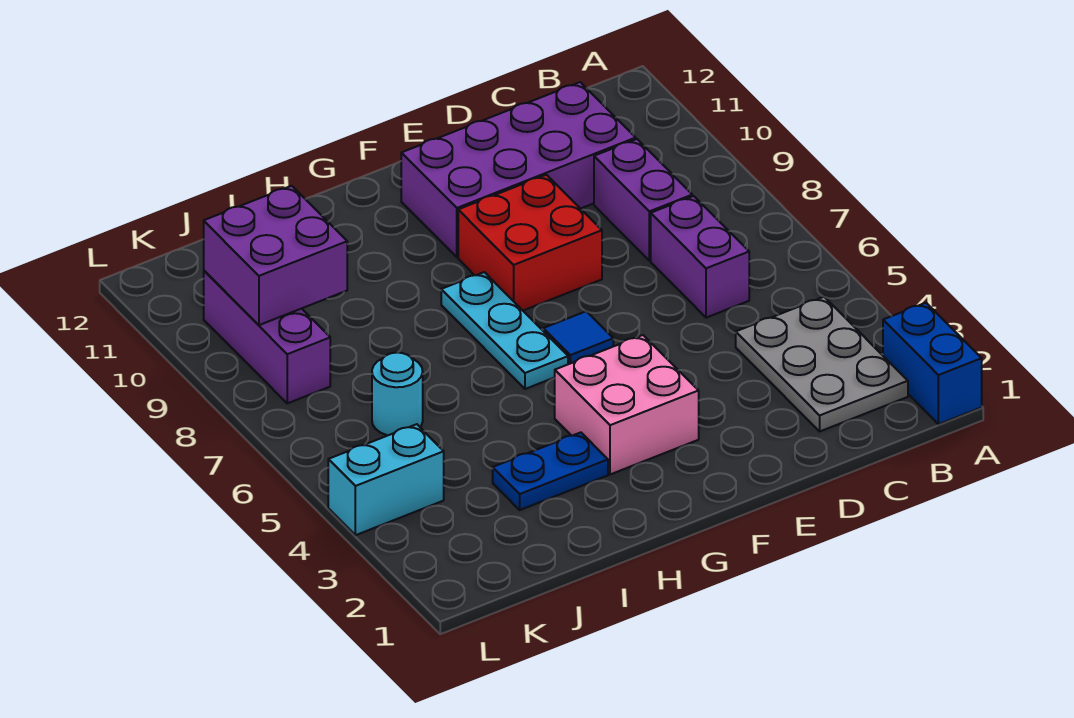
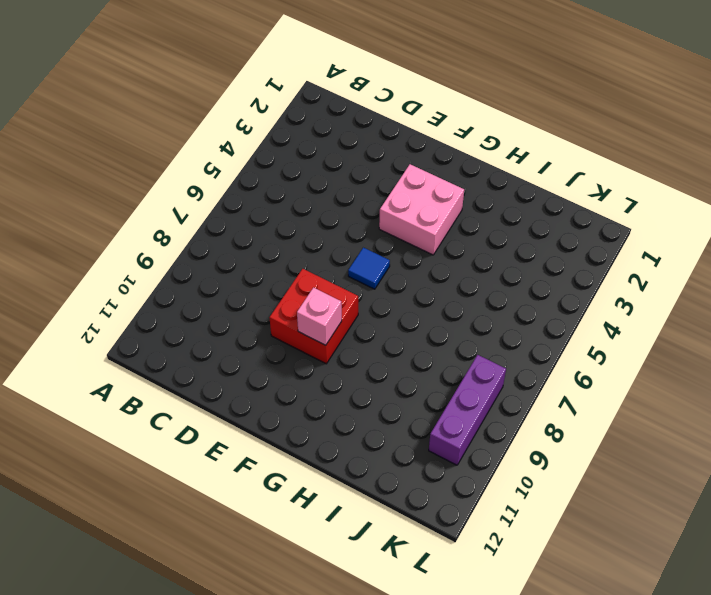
pink 1x1 brick [297,288,342,345] -> none
none -> blue 1x2 brick [883,303,982,424]
none -> grey 2x3 plate [736,297,908,431]
none -> purple 1x2 brick [651,196,749,318]

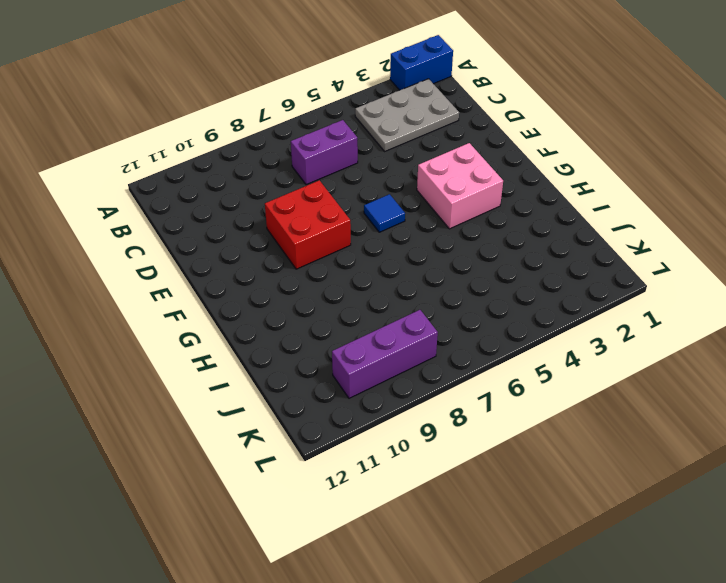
none -> purple 1x2 brick [594,139,692,261]
none -> purple 2x4 brick [401,82,636,257]
none -> cyan 1x3 plate [441,272,568,389]

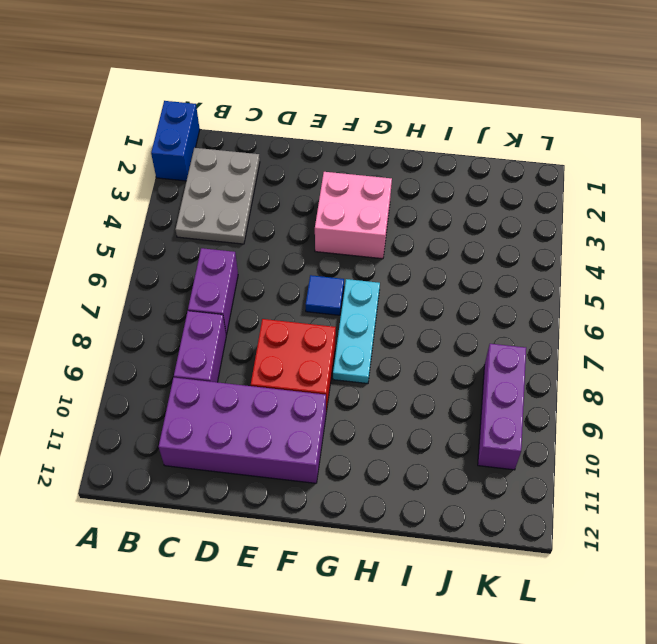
none -> blue 1x2 plate [493,432,608,510]
none -> cyan 1x1 round brick [372,353,423,436]
none -> cyan 1x2 brick [328,424,444,535]

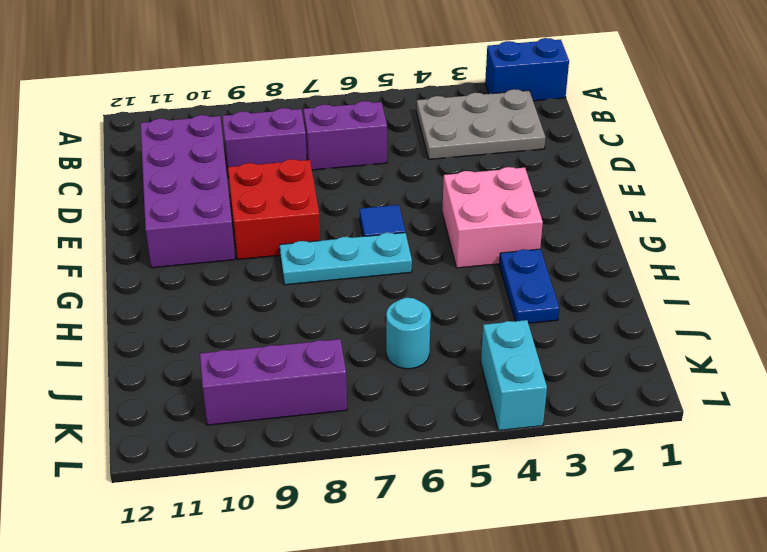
none -> purple 2x2 brick [204,186,347,325]

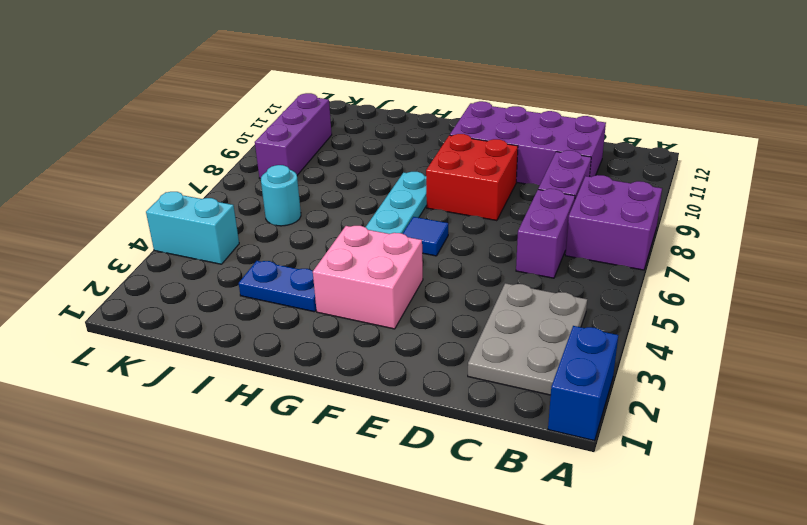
purple 2x2 brick [565,175,662,270] -> purple 2x2 brick moved to [204,186,347,325]

